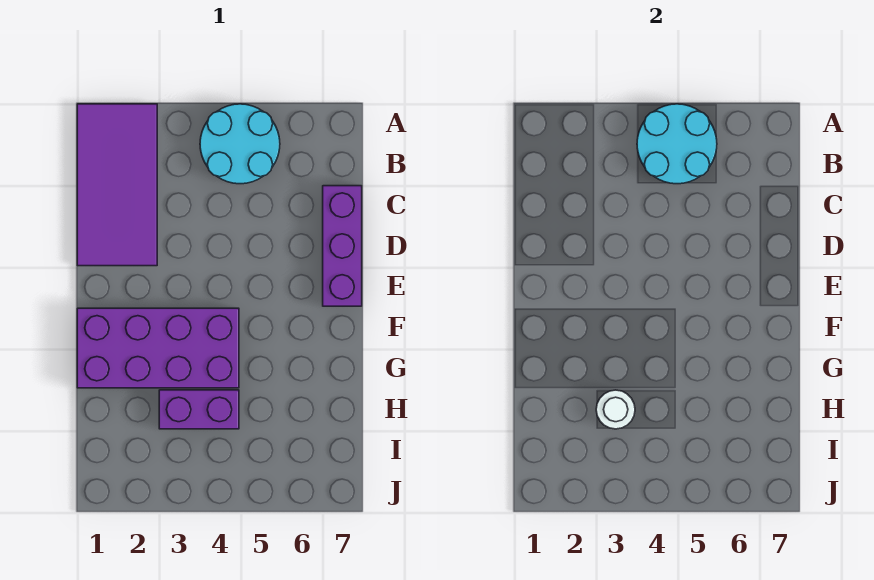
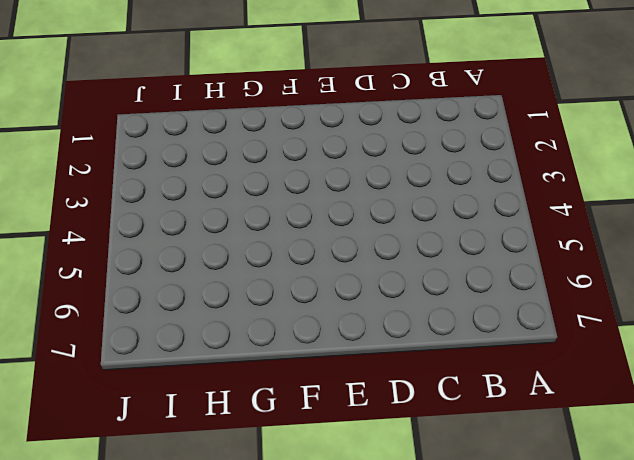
none -> purple 2x4 tile [77,104,157,266]
none -> cyan 2x2 round brick [200,104,280,184]

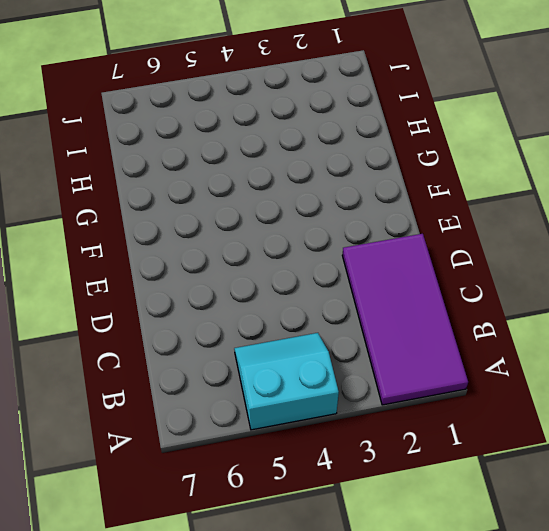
cyan 2x2 slope [234,333,339,430] -> cyan 2x2 round brick [200,104,280,184]
none -> purple 1x3 brick [323,186,362,306]
none -> purple 2x4 brick [77,308,239,388]

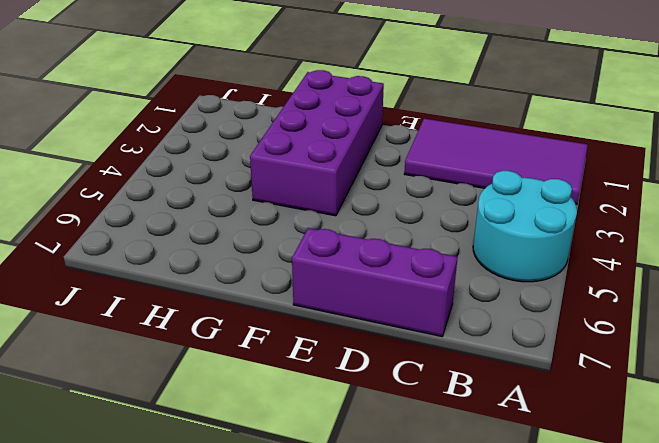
none -> purple 1x2 brick [159,390,239,429]
none -> cyan 2x2 round brick [637,104,717,184]

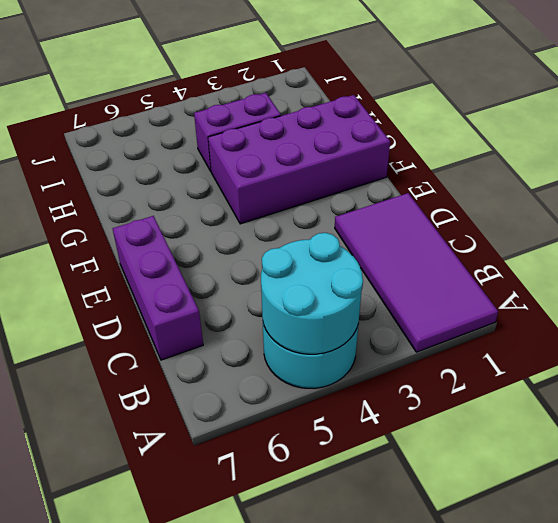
none -> white 1x1 round brick [596,390,635,429]

